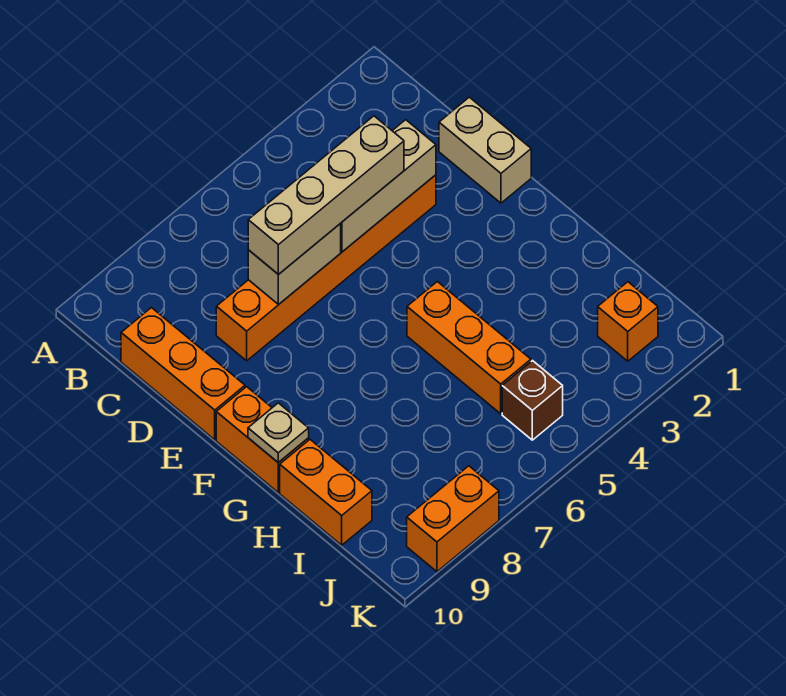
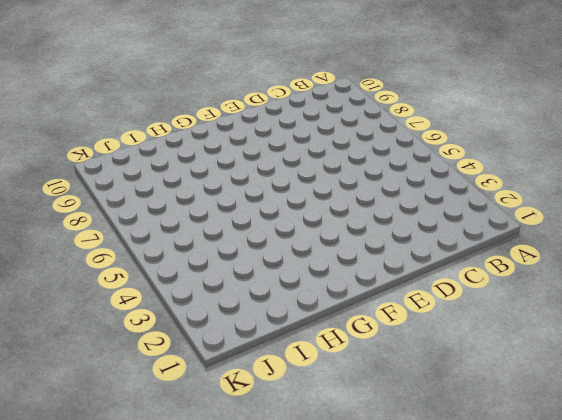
none -> orange 1x3 brick [121,308,245,440]
none -> tan 1x2 brick [439,97,531,203]
none -> orange 1x6 brick [216,175,436,361]

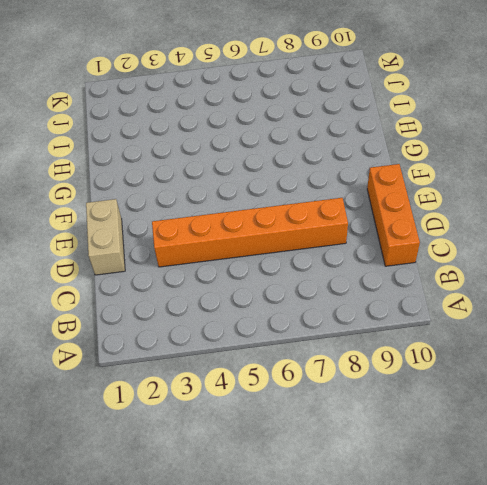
none -> orange 1x2 brick [216,387,309,492]
none -> orange 1x3 brick [407,281,531,414]
none -> orange 1x2 brick [280,440,372,545]

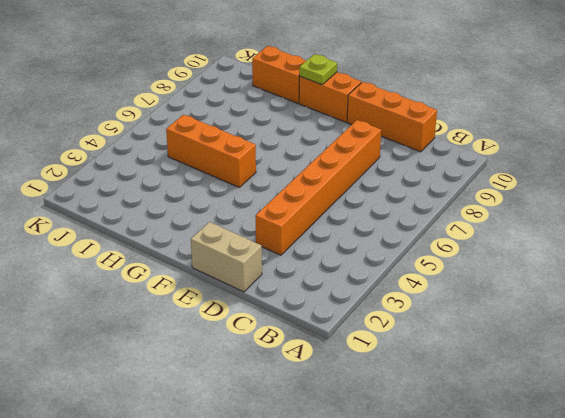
lime 1x1 plate [299,54,337,85] -> tan 1x1 plate [248,403,309,462]
none -> orange 1x1 brick [598,282,658,361]
none -> brown 1x1 brick [502,361,563,440]
none -> orange 1x2 brick [407,466,499,572]

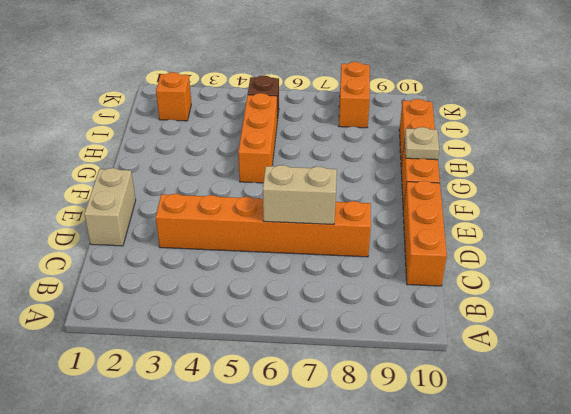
orange 1x2 brick [339,62,370,128] -> orange 1x2 brick turned to [407,466,499,572]
none -> tan 1x3 brick [340,120,436,252]
none -> tan 1x4 brick [248,116,404,275]

